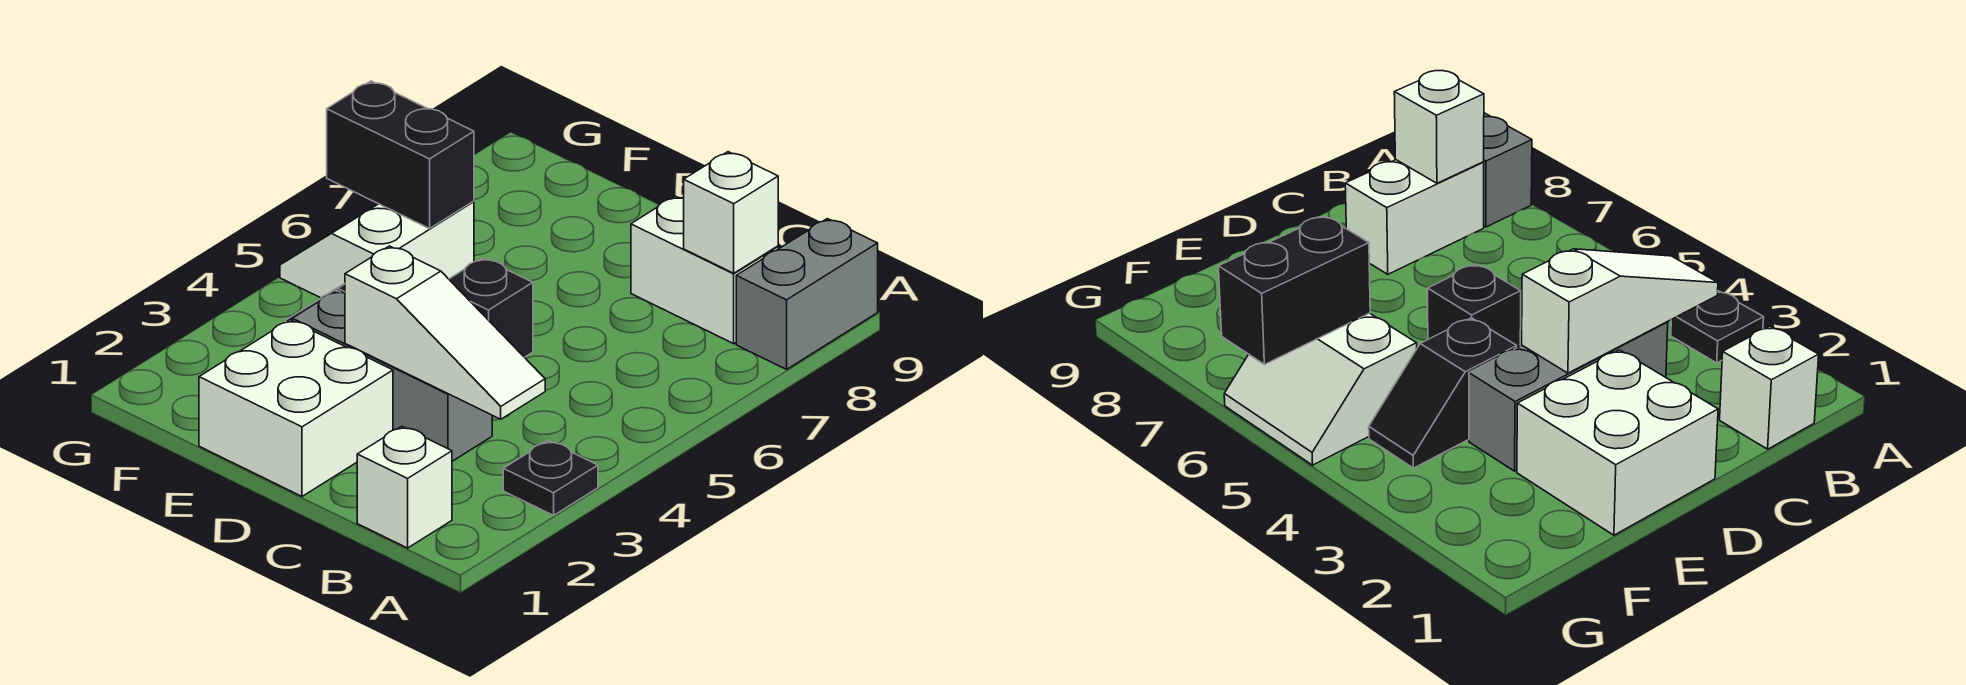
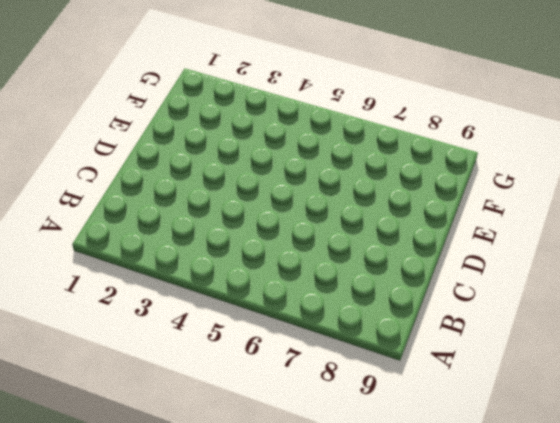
none -> black 1x1 plate [503,441,598,515]
none -> grey 1x2 brick [736,219,878,369]
none -> white 1x1 brick [357,426,452,548]

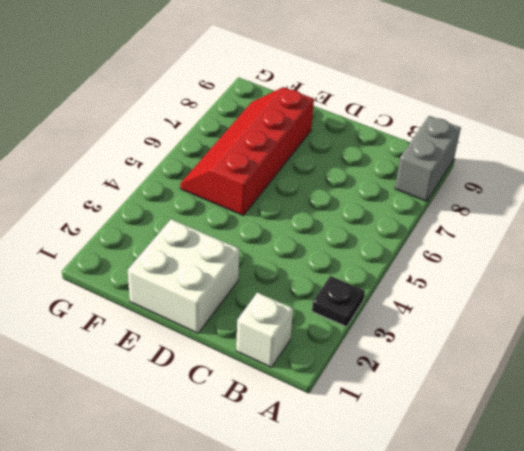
red 2x4 slope [180,87,314,216] -> white 2x2 slope [280,201,474,298]
none -> white 1x2 brick [631,196,778,344]
none -> grey 1x3 brick [292,291,492,461]
none -> black 1x1 brick [449,258,533,357]

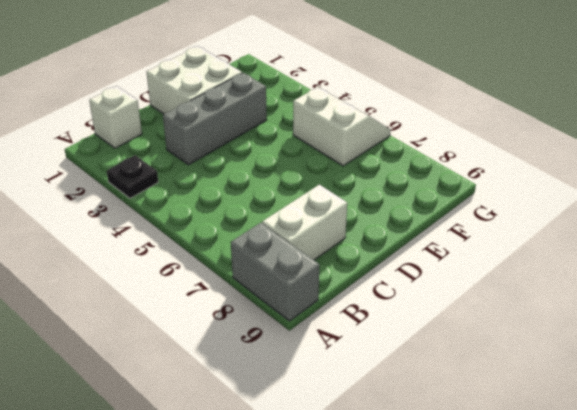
none -> black 1x1 brick [449,258,533,357]
none -> black 1x2 slope [1369,318,1517,468]
none -> white 1x3 slope [345,246,545,419]

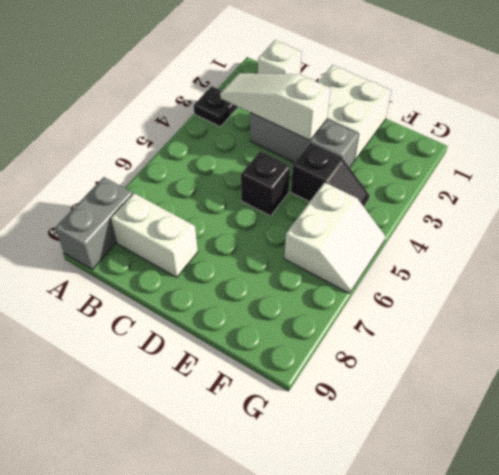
none -> white 1x1 brick [684,152,778,273]
none -> black 1x2 brick [327,81,474,229]

